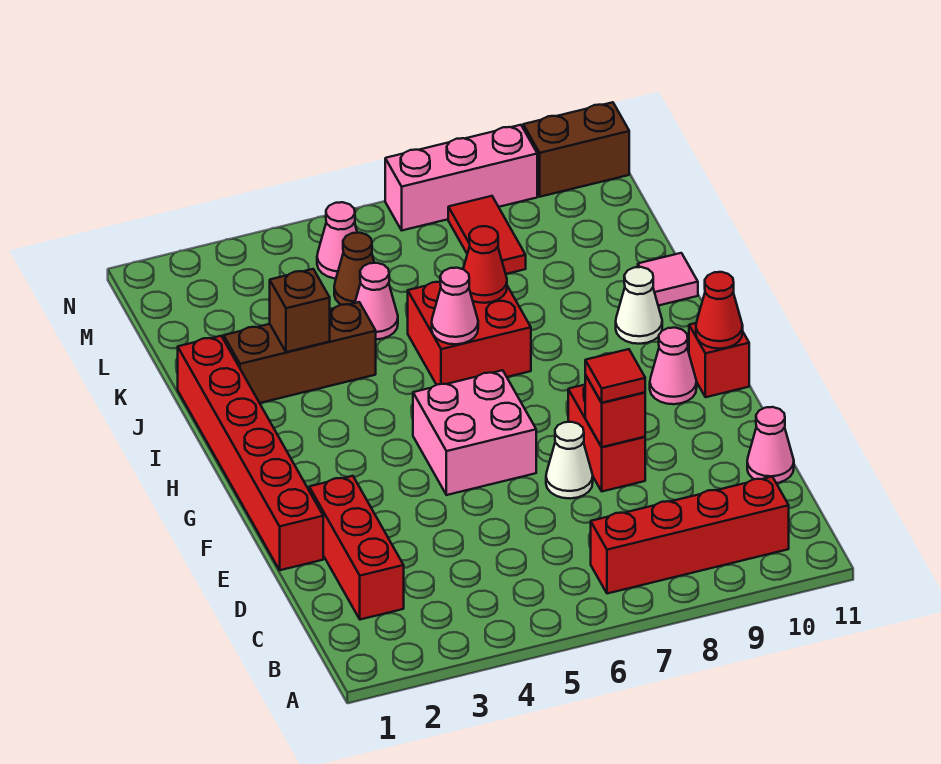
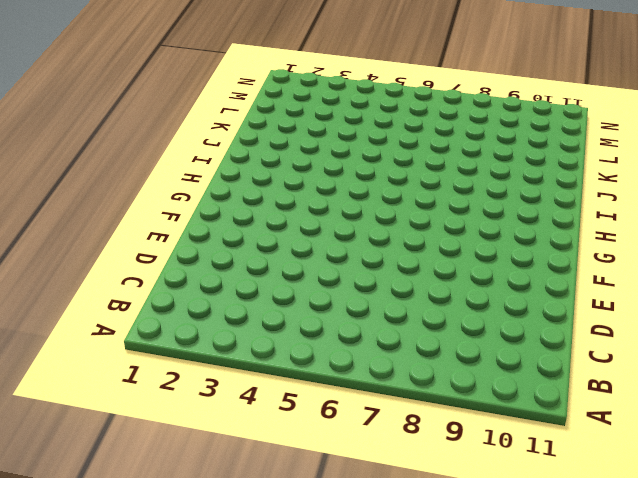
none -> red 1x4 brick [591,476,789,594]
none -> red 1x3 brick [309,476,404,620]
none -> pink 1x1 cone [747,407,794,483]

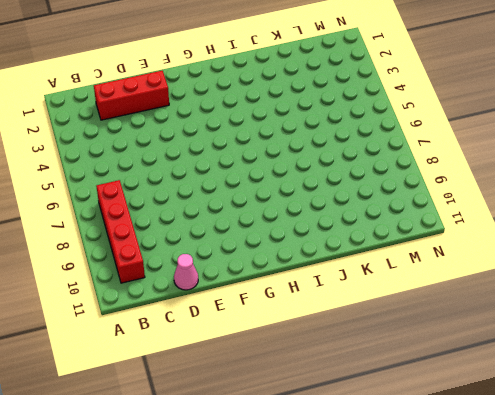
none -> red 1x6 brick [178,336,323,570]
none -> white 1x1 cone [546,422,593,499]
none -> red 1x2 brick [568,385,645,491]

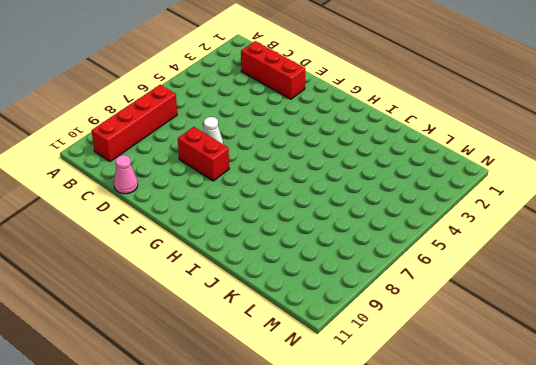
none -> red 1x6 brick [178,336,323,570]
none -> pink 2x2 brick [413,370,536,495]
none -> pink 1x1 cone [650,328,697,404]

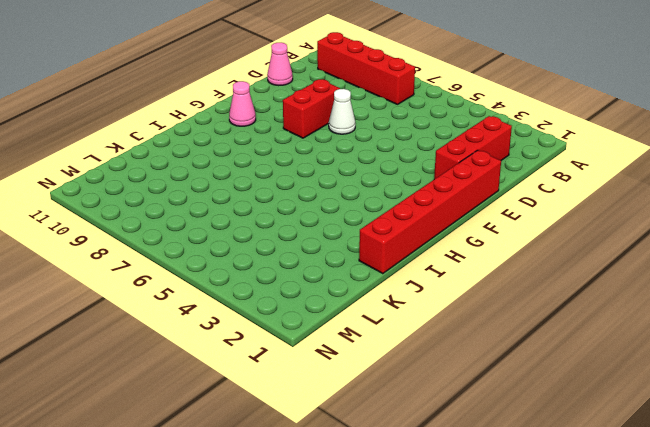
none -> pink 2x2 brick [413,370,536,495]
none -> red 1x1 brick [689,323,749,397]
none -> red 2x2 brick [408,282,531,385]

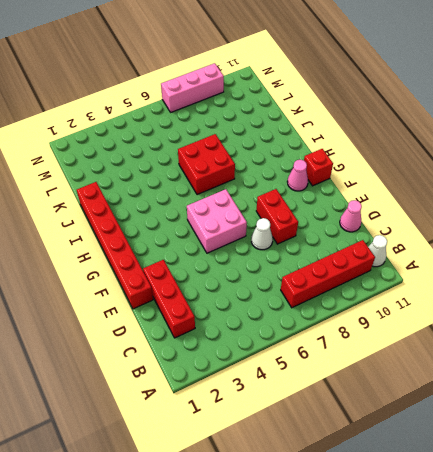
white 1x1 cone [368,235,387,267] -> white 1x1 cone moved to [616,267,662,344]
none -> brown 1x3 brick [224,302,376,403]
none -> pink 1x1 tile [638,253,698,306]
none -> pink 1x1 cone [355,263,398,339]

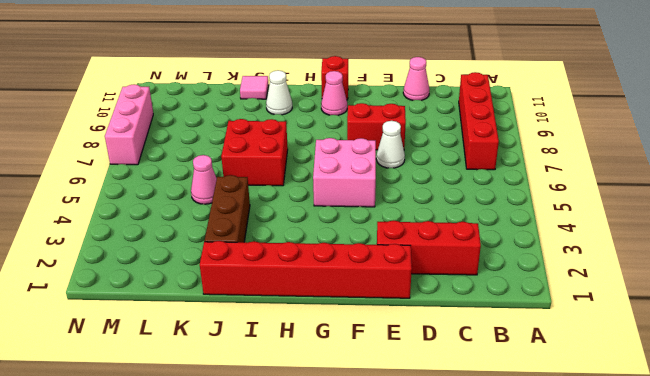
none -> brown 1x1 cone [334,233,374,305]
none -> red 1x2 tile [448,196,526,274]
none -> pink 1x1 cone [317,202,357,279]

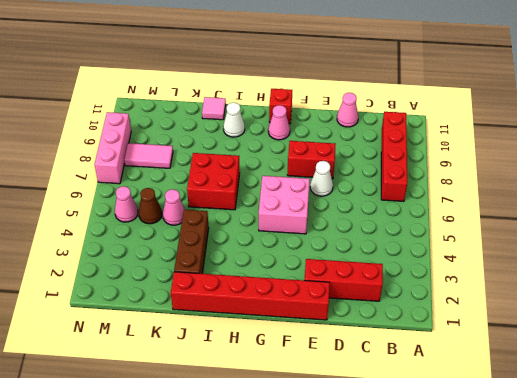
pink 1x2 tile [124,143,173,168] -> red 1x2 tile [448,196,526,274]
none -> brown 1x2 brick [523,102,629,197]
none -> red 1x1 brick [585,375,645,447]
none -> red 1x1 cone [696,272,743,349]

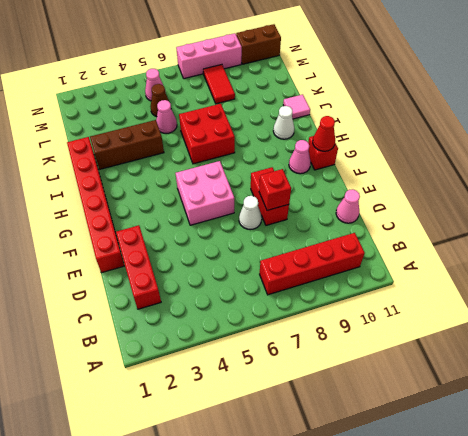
none -> pink 1x1 cone [432,268,478,344]
none -> brown 1x1 brick [270,269,330,352]
none -> red 1x1 cone [463,226,507,303]

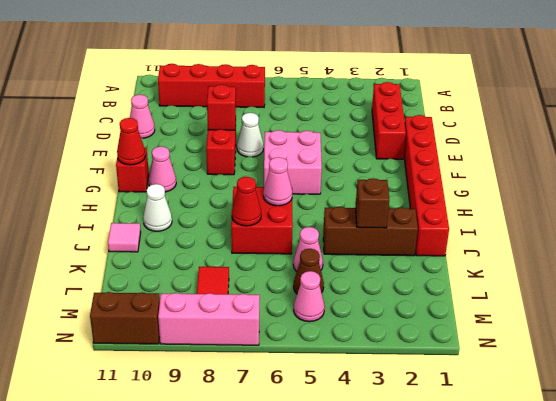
none -> red 1x1 tile [585,349,645,403]

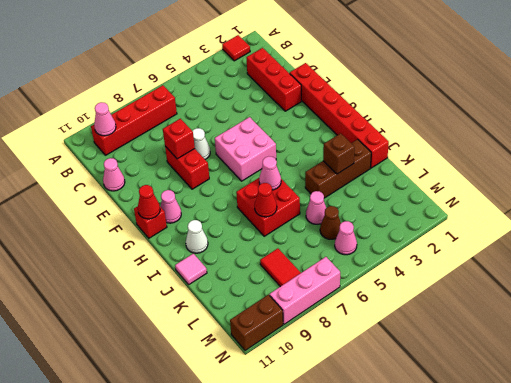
red 1x1 tile [222,35,250,61] -> red 1x1 tile moved to [585,349,645,403]
pink 1x1 cone [94,102,116,136] -> none

